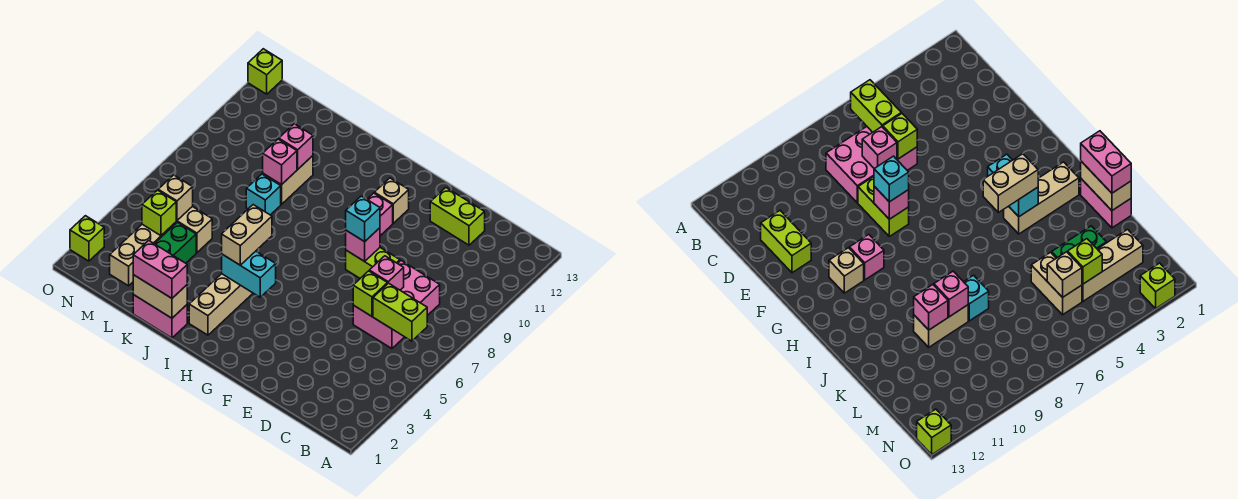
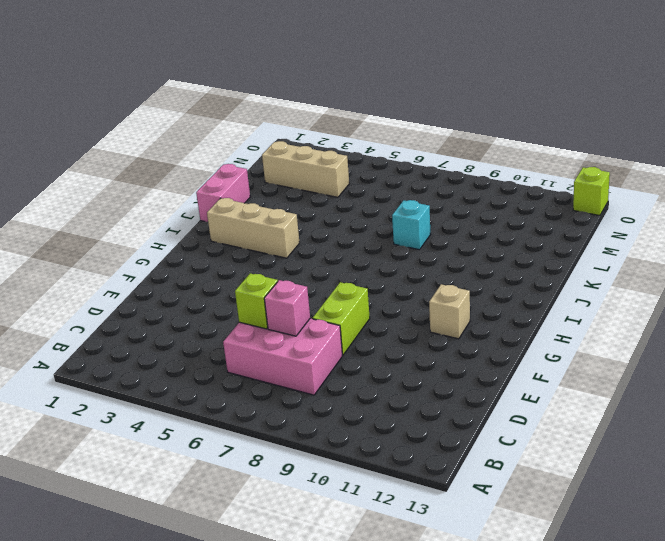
none -> lime 1x2 brick [430,188,485,245]
none -> pink 1x1 brick [367,193,393,236]
none -> tan 1x2 brick [263,156,313,204]

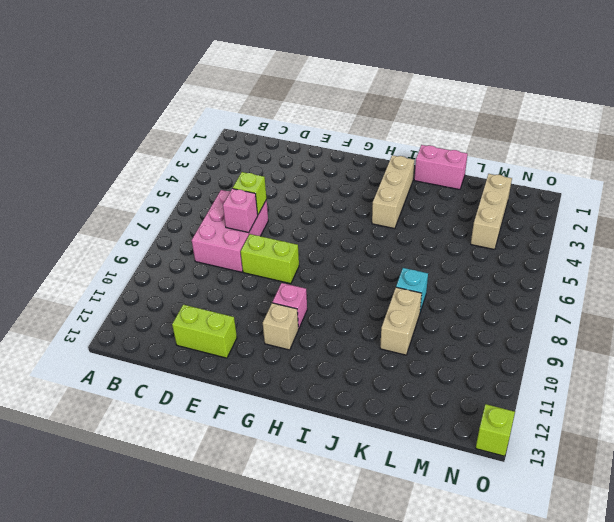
none -> green 1x2 brick [155,222,196,263]
none -> tan 1x2 brick [176,206,212,253]
none -> lime 1x1 brick [70,216,104,261]

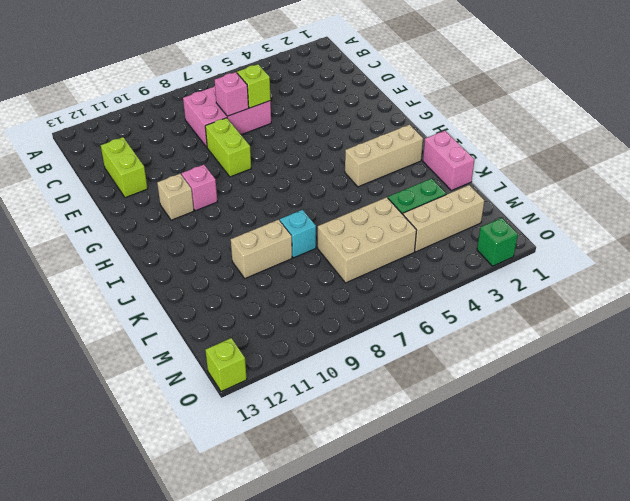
tan 2x3 brick [318,197,417,283] -> tan 1x2 brick [176,206,212,253]
green 1x1 brick [477,218,518,266] -> lime 1x1 brick [70,216,104,261]
none -> lime 1x2 brick [373,283,427,341]
none -> pink 1x1 brick [346,228,380,261]
none -> cyan 1x2 brick [222,251,276,297]

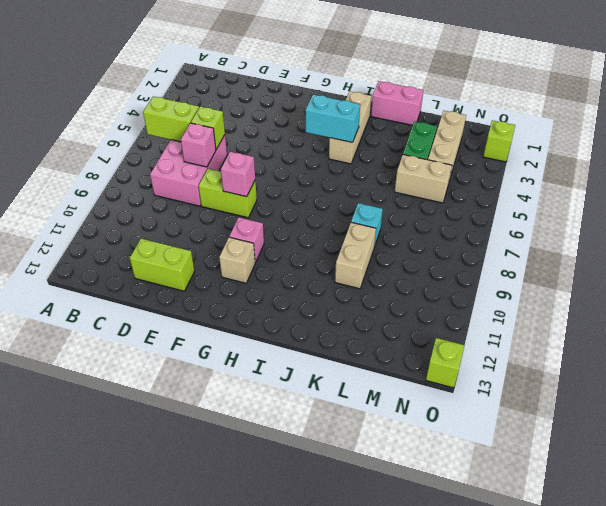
none -> tan 1x2 brick [133,275,187,318]
none -> pink 1x1 brick [263,139,297,185]
none -> pink 1x1 brick [279,124,313,169]

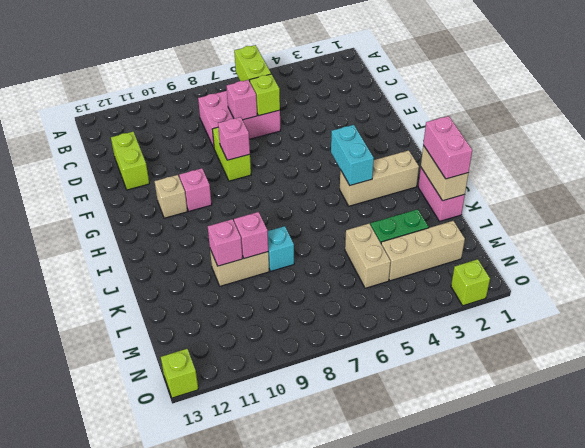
none -> lime 1x1 brick [142,190,176,236]
none -> tan 1x1 brick [158,175,193,221]
none -> cyan 1x1 brick [346,196,380,242]

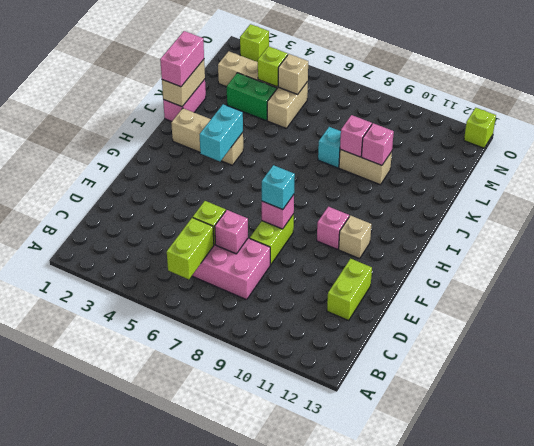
none -> tan 1x2 brick [222,205,272,265]

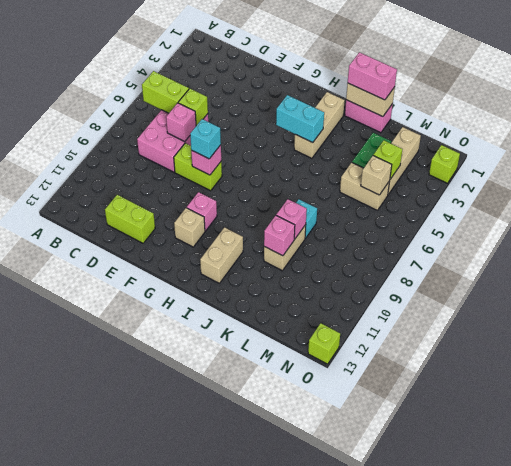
tan 1x2 brick [200,227,243,283] -> tan 1x2 brick moved to [222,205,272,265]

